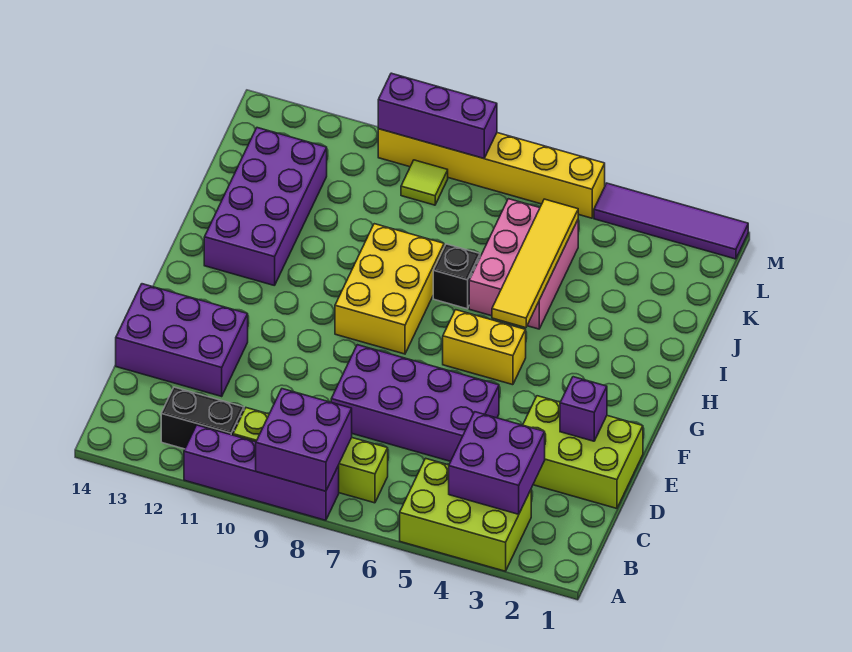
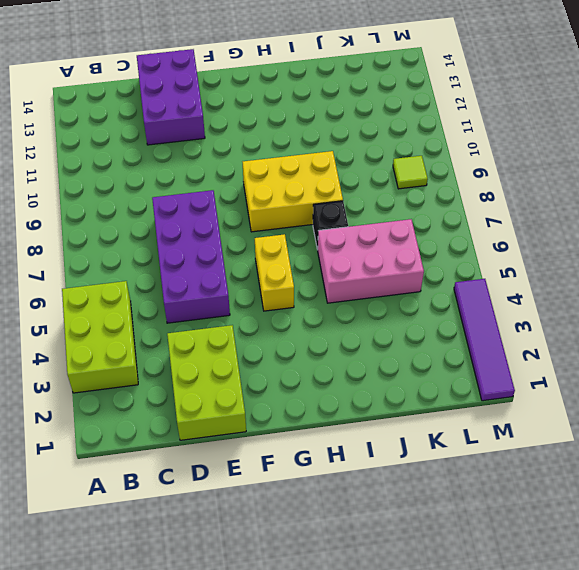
none -> purple 1x4 brick [184,425,339,520]
none -> lime 1x4 brick [233,408,388,503]
none -> black 1x2 brick [161,387,244,449]

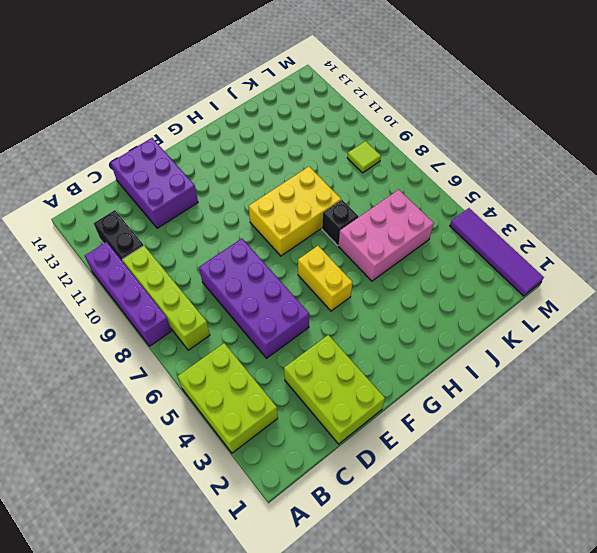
none -> purple 2x4 brick [204,128,327,286]
none -> yellow 1x6 brick [378,129,605,218]
none -> purple 2x2 brick [256,389,352,491]

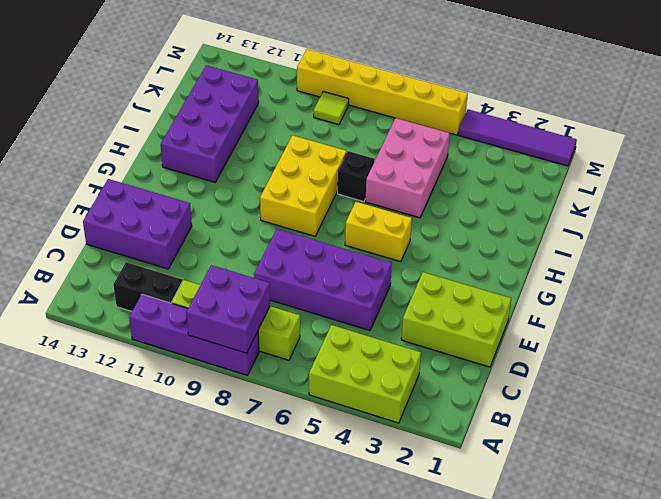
none -> purple 2x2 brick [449,412,545,514]
none -> purple 1x1 brick [560,377,607,441]
none -> yellow 1x4 tile [492,199,578,328]

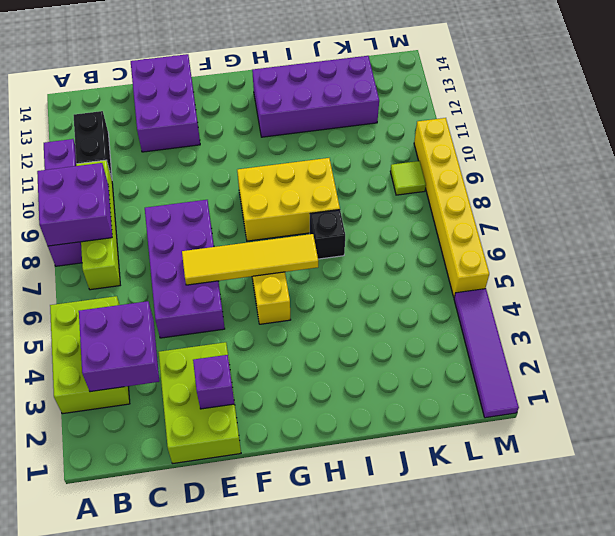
yellow 1x4 tile [182,234,318,285] -> yellow 1x4 tile moved to [492,199,578,328]
none -> pink 2x3 brick [469,199,578,329]
none -> purple 1x3 brick [378,73,497,158]

